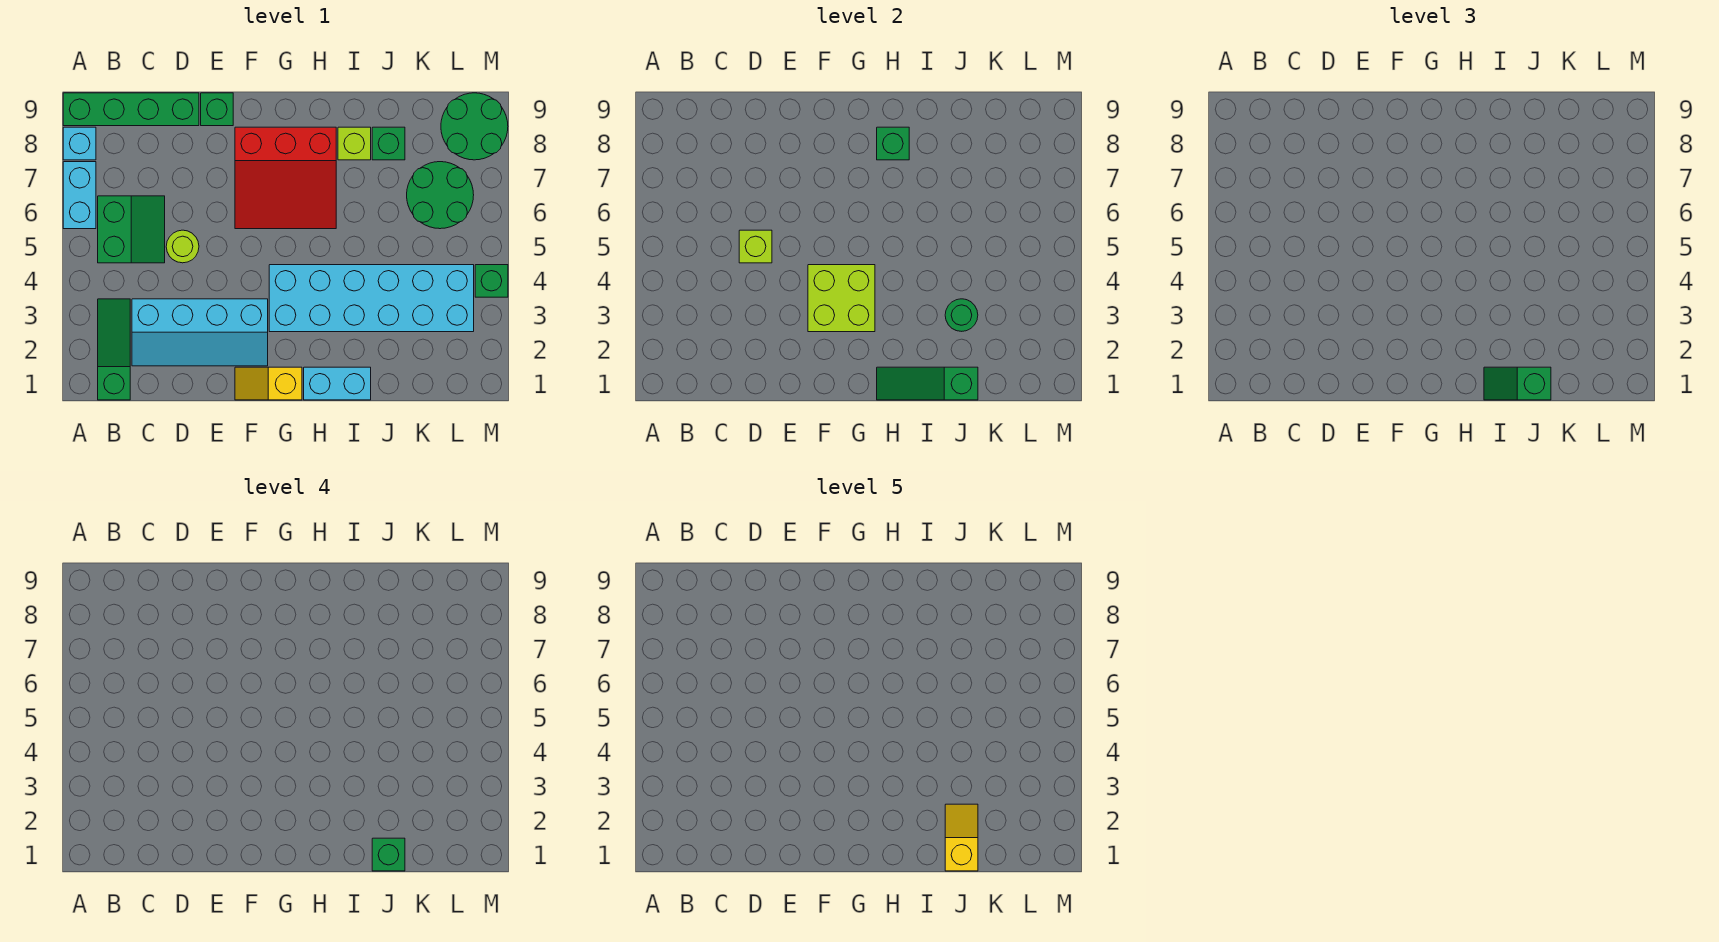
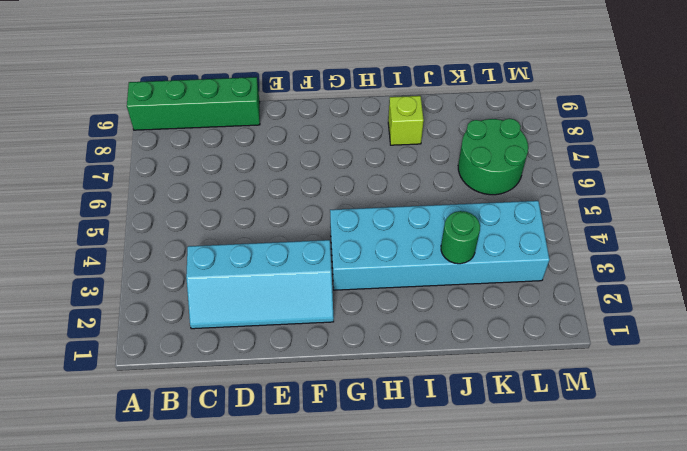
none -> cyan 1x2 brick [63,162,96,229]
none -> cyan 1x1 brick [63,127,96,160]
none -> green 1x3 slope [98,299,130,400]

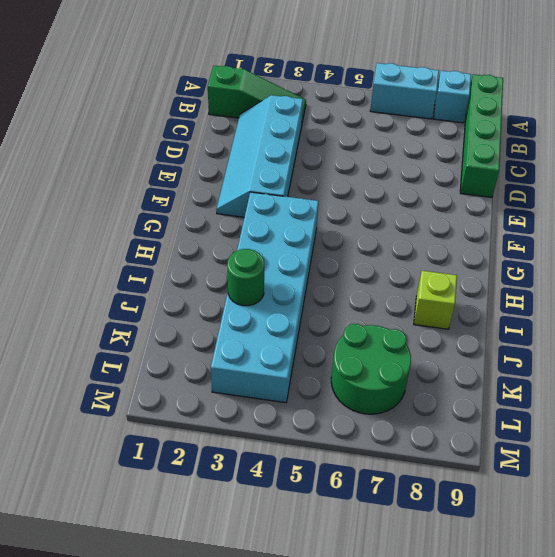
none -> green 2x2 slope [98,196,165,263]
none -> lime 1x1 round brick [166,230,199,263]
none -> green 1x1 brick [201,93,233,126]

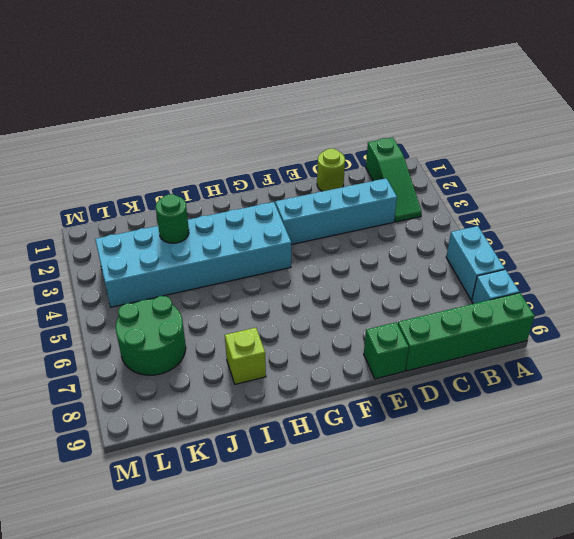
lime 1x1 round brick [317,149,345,191] -> lime 1x1 round brick moved to [166,230,199,263]
none -> green 2x2 slope [98,196,165,263]
none -> yellow 1x2 slope [235,367,302,400]
none -> red 3x3 slope [235,127,336,229]

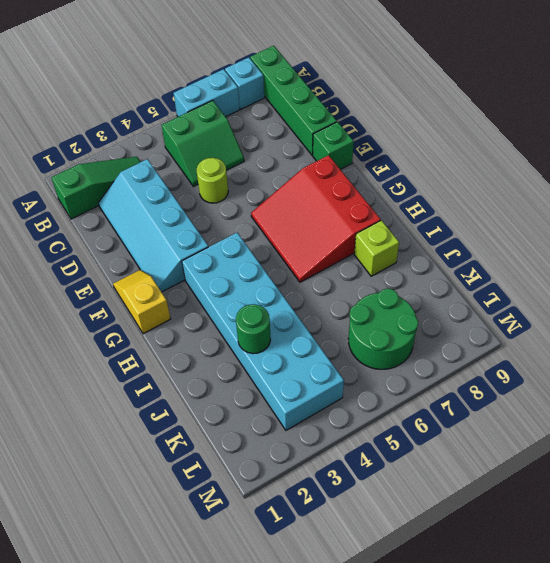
none -> cyan 1x2 brick [304,367,371,400]
none -> green 1x1 brick [372,127,405,160]
none -> green 2x2 round brick [441,93,508,160]

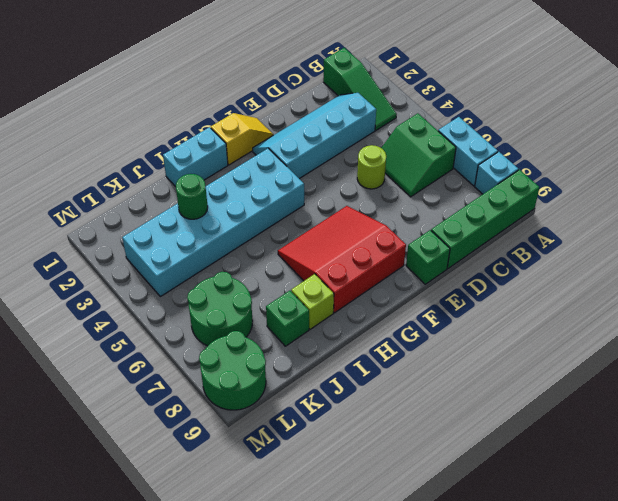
none -> green 1x1 brick [475,265,508,297]
none -> lime 1x1 brick [739,230,772,263]
none -> lime 2x2 brick [808,265,875,332]

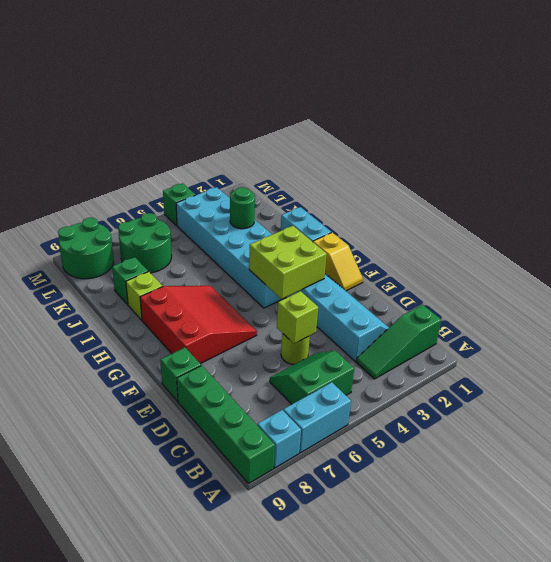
none -> green 1x3 slope [877,367,978,400]
none -> green 1x1 brick [877,127,909,160]
none -> green 1x2 slope [1484,367,1551,400]

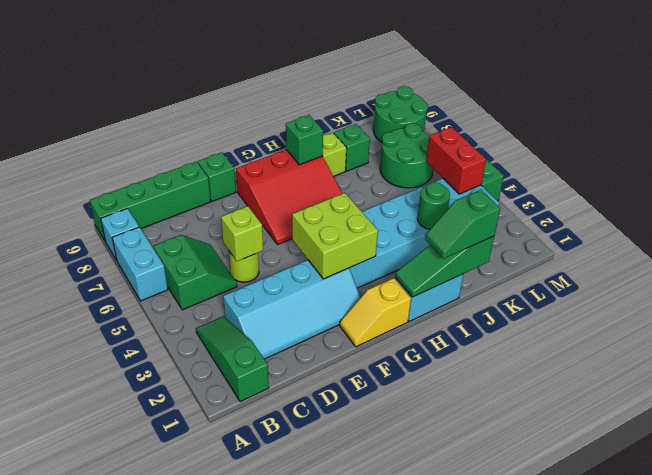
red 1x2 brick [426,127,486,194] -> none
none -> green 1x1 brick [372,838,405,871]
none -> yellow 1x2 slope [945,804,978,871]

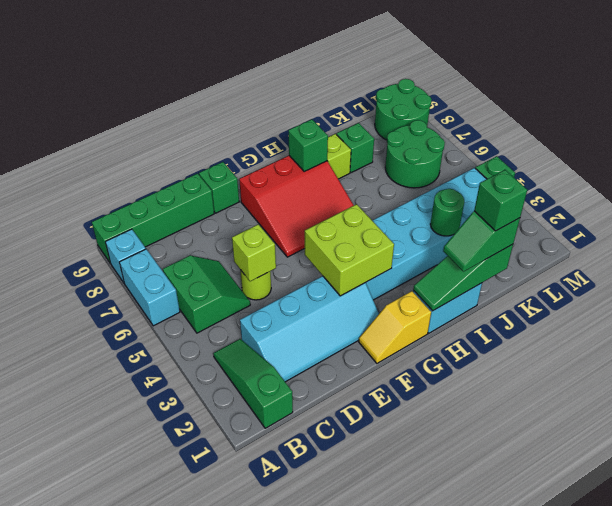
none -> yellow 1x2 slope [945,804,978,871]

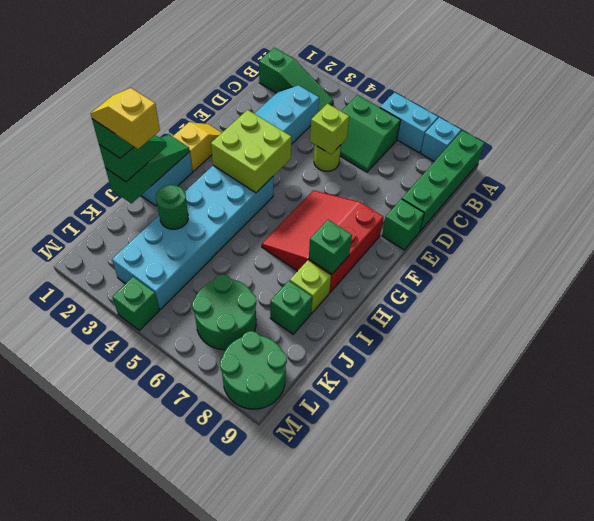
yellow 1x2 slope [90,88,160,149] -> yellow 1x2 slope turned to [945,804,978,871]

